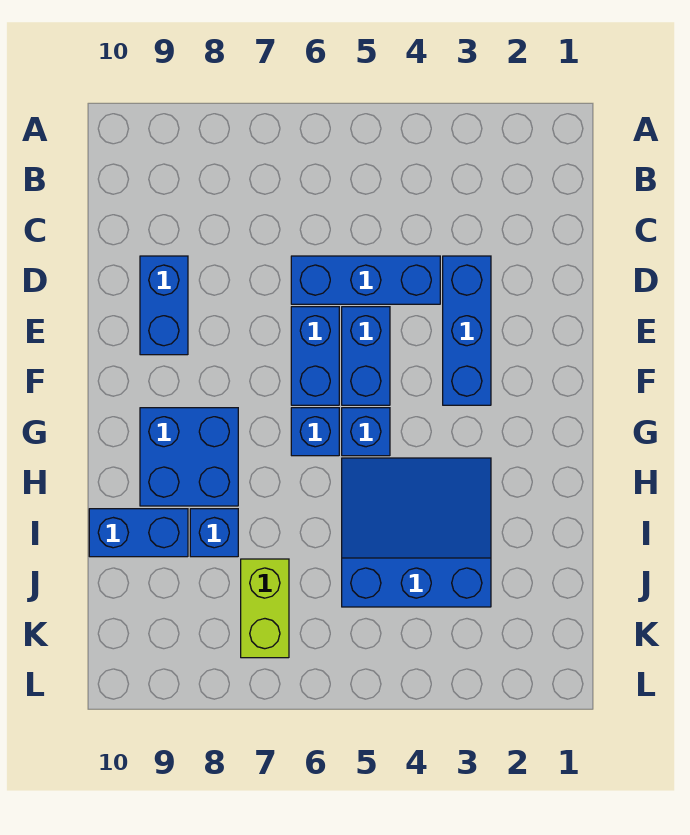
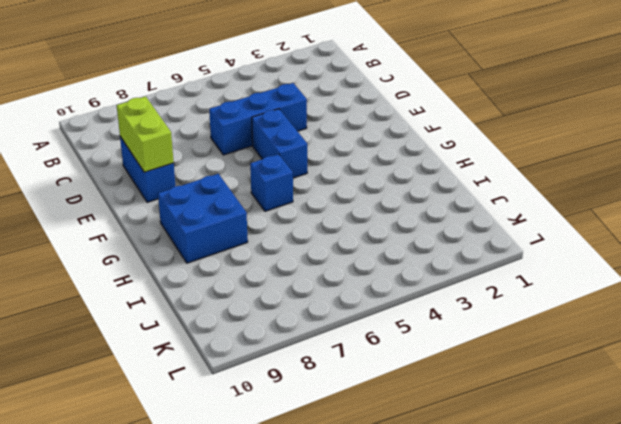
lime 1x2 brick [117,96,174,172] -> lime 1x2 brick moved to [241,559,289,658]
none -> blue 1x3 brick [443,256,491,405]
none -> blue 1x2 brick [291,307,339,405]
none -> blue 1x1 brick [342,408,390,456]

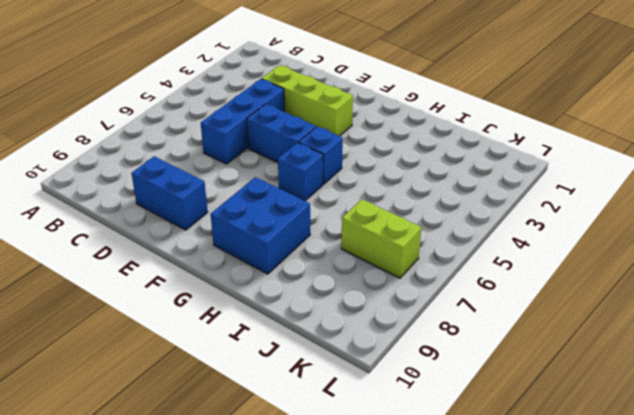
lime 1x3 brick [262,65,353,136] -> blue 1x3 brick [443,256,491,405]
none -> blue 1x2 brick [291,307,339,405]
none -> blue 3x3 slope [342,458,491,607]
none -> blue 1x1 brick [190,509,238,557]

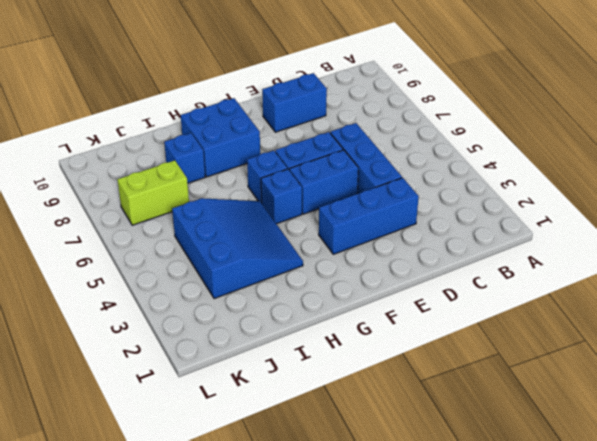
none -> blue 1x2 brick [89,509,188,557]

